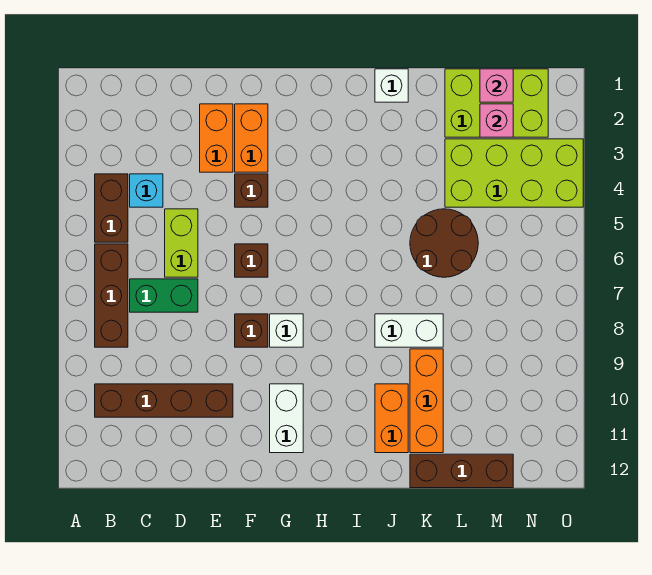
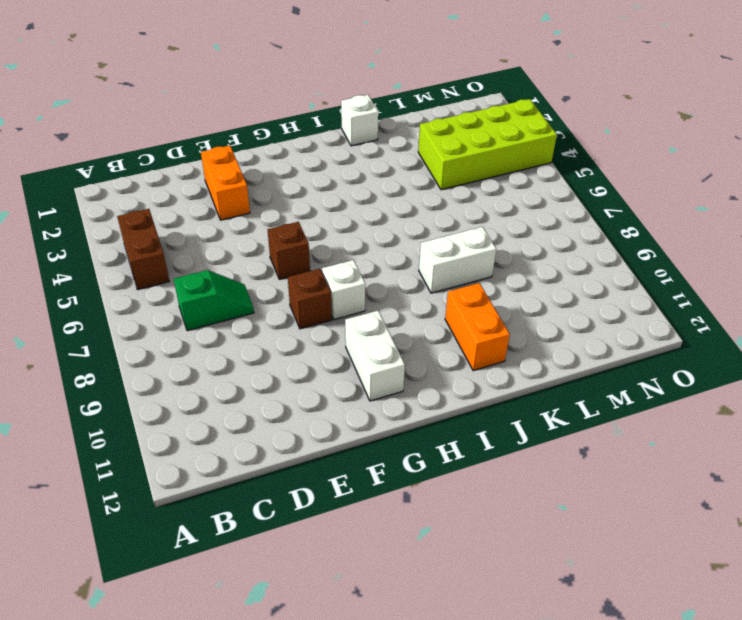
green 1x2 slope [174,270,254,331] -> green 1x2 brick [130,279,198,312]
none -> brown 1x3 brick [95,244,128,347]
none -> brown 1x4 brick [95,384,233,417]
none -> cyan 1x1 brick [130,174,163,207]

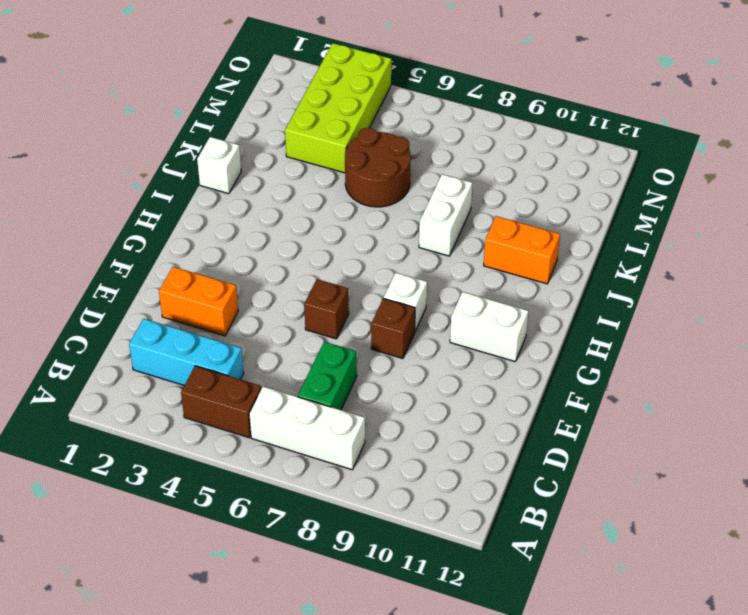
white 1x3 brick [249,387,365,470] -> brown 1x3 brick [95,244,128,347]
cyan 1x3 brick [129,319,243,385] -> cyan 1x1 brick [130,174,163,207]
none -> brown 1x4 brick [95,384,233,417]
none -> lime 1x2 brick [165,209,198,277]
none -> orange 1x2 brick [235,104,268,172]

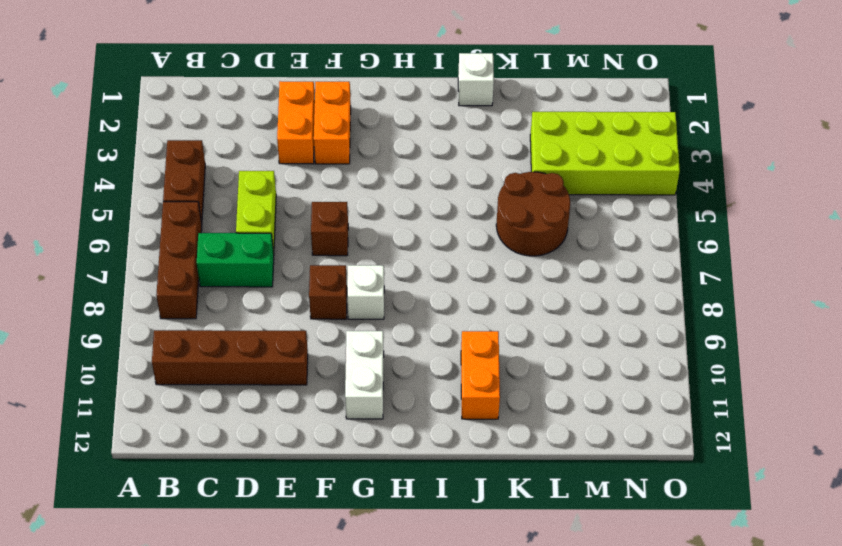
none -> cyan 1x1 brick [130,174,163,207]
none -> brown 1x1 brick [235,174,268,207]
none -> white 1x2 brick [375,314,443,347]

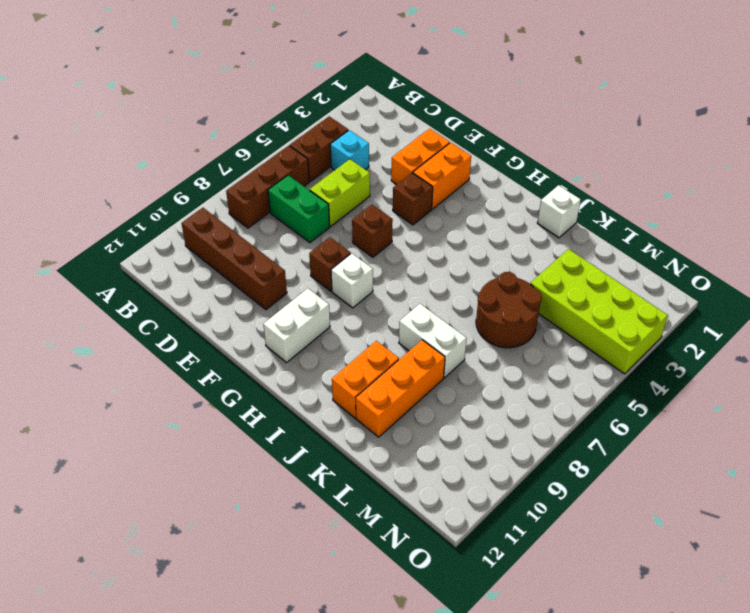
none -> brown 1x3 brick [410,454,513,488]
none -> lime 2x3 brick [445,69,548,137]
none -> pink 1x1 brick [480,69,513,102]

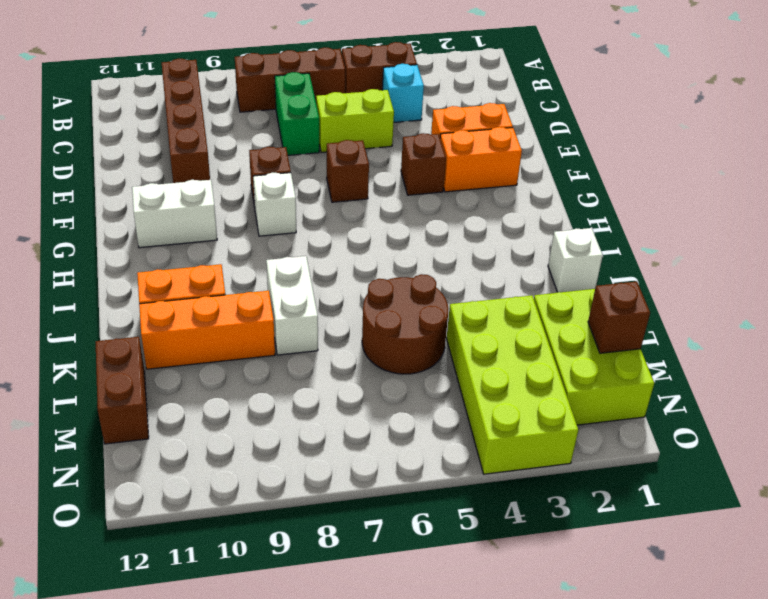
brown 1x2 brick [96,337,149,444] -> brown 1x3 brick [410,454,513,488]
brown 1x1 brick [588,282,650,353] -> pink 1x1 brick [480,69,513,102]
none -> pink 1x1 brick [480,104,513,137]

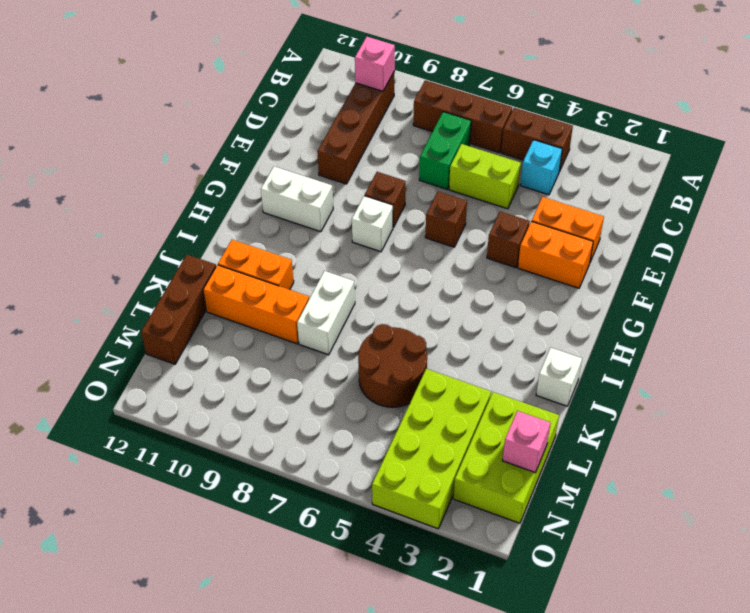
pink 1x1 brick [355,37,395,91] -> pink 1x1 brick moved to [480,104,513,137]

